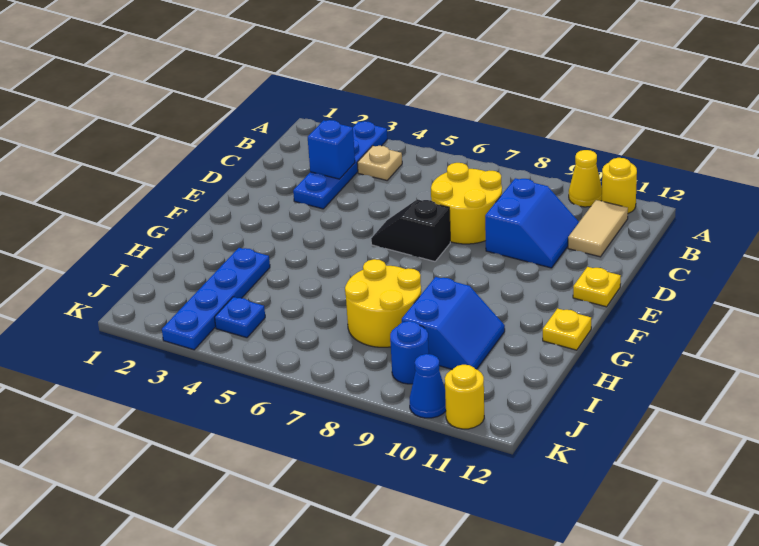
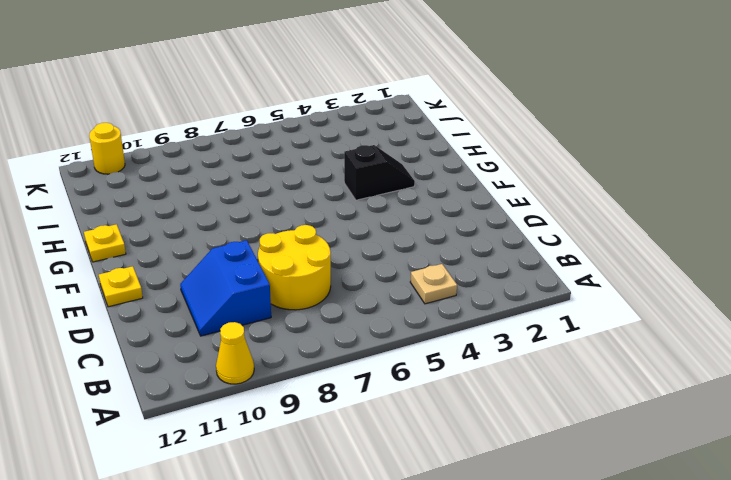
black 1x2 slope [344,145,415,200] -> black 1x2 slope moved to [371,199,450,261]
none -> blue 1x4 plate [293,121,387,209]
none -> yellow 1x1 round brick [602,158,637,213]
none -> tan 1x2 tile [568,200,628,257]

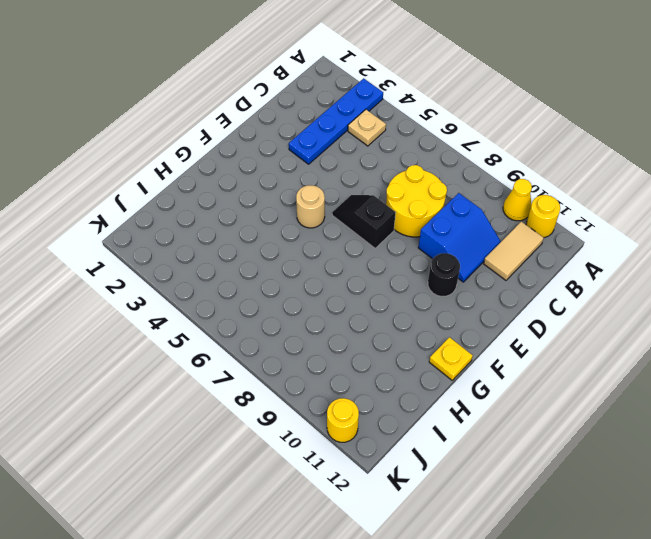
black 1x1 round brick [428,253,460,297] -> none
tan 1x1 round brick [296,185,325,228] -> none
none -> yellow 1x1 plate [573,267,621,307]
none -> blue 1x4 plate [162,248,270,350]
none -> yellow 2x2 round brick [345,259,421,347]

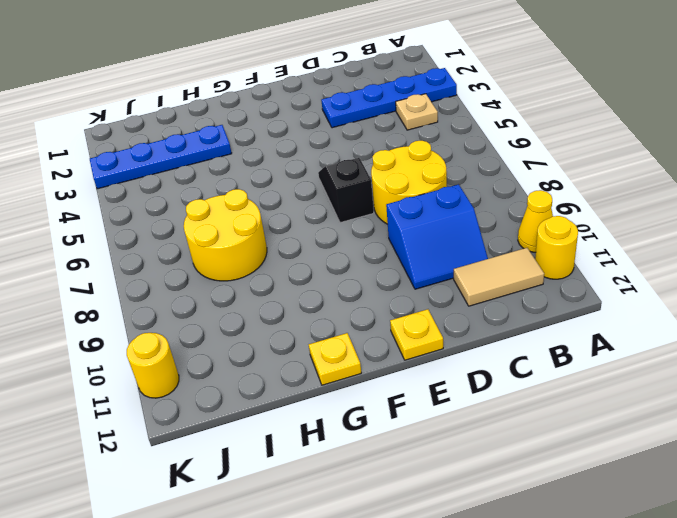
none -> blue 2x2 slope [402,277,505,370]
none -> blue 1x1 plate [215,297,265,338]
none -> blue 1x1 round brick [390,321,429,384]

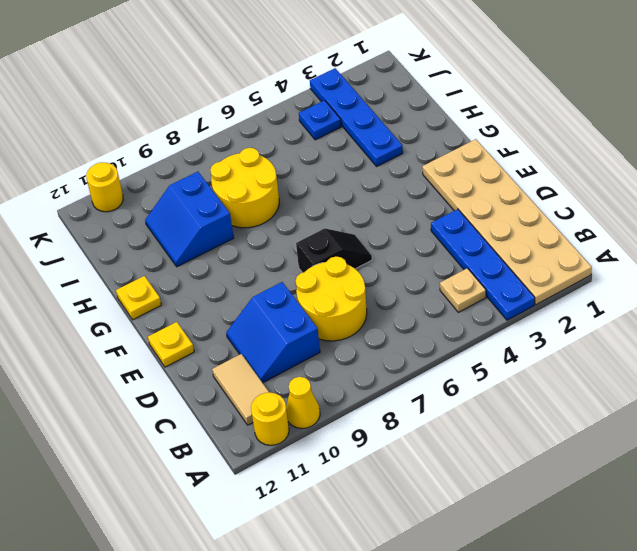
tan 2x6 plate [422,139,592,305] -> none
none -> blue 1x1 round brick [390,321,429,384]
none -> blue 1x1 cone [410,354,446,418]
none -> blue 1x1 brick [308,120,355,179]

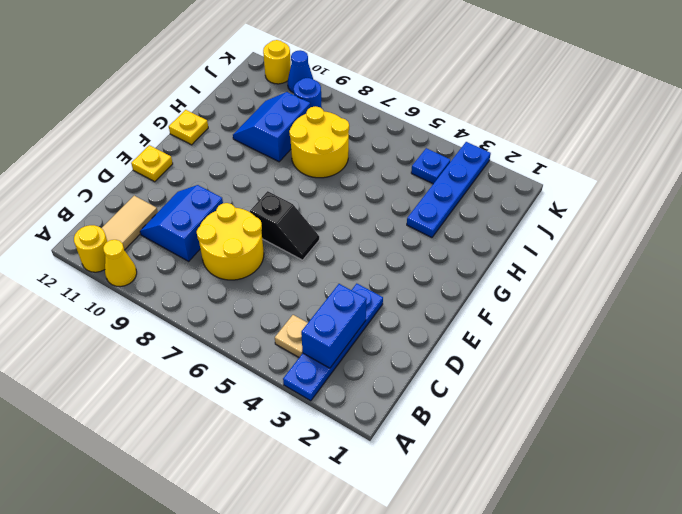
blue 1x2 brick [301,284,367,368] -> blue 1x1 brick [308,120,355,179]

